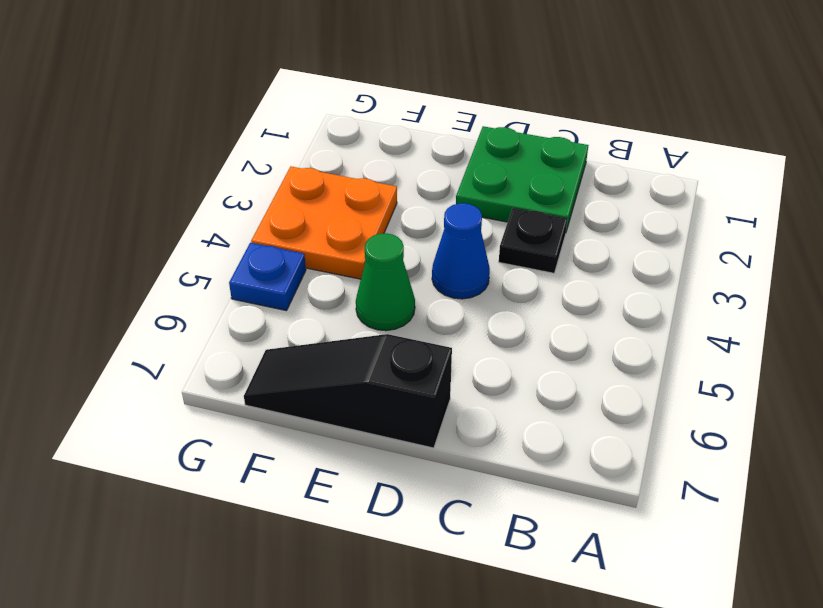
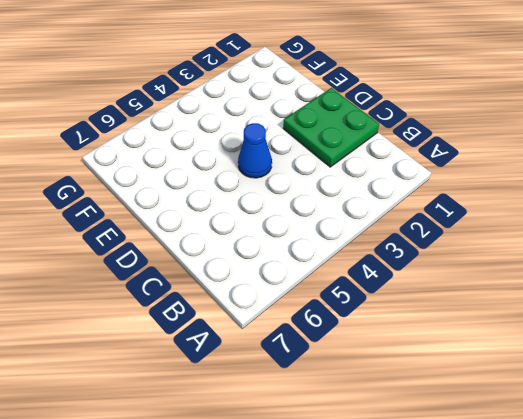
none -> black 1x1 plate [499,208,567,273]
none -> black 1x3 slope [244,334,452,448]

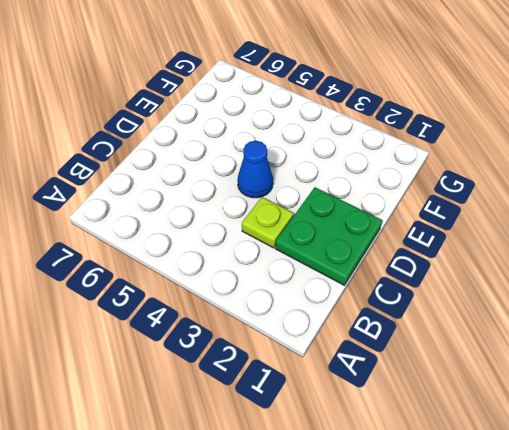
lime 1x1 plate [242,197,294,248] -> black 1x1 plate [499,208,567,273]
none -> black 1x3 slope [244,334,452,448]
none -> green 1x1 cone [356,233,415,331]

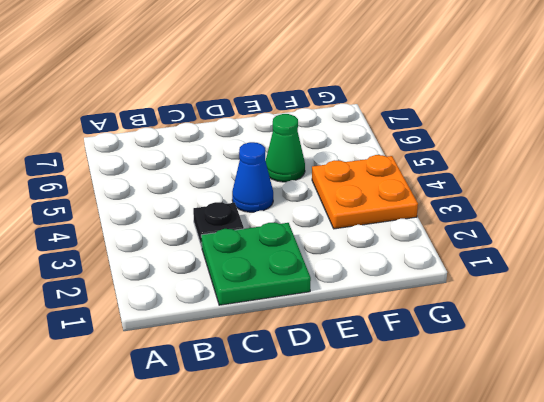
none -> black 1x3 slope [244,334,452,448]
none -> blue 1x1 plate [229,243,306,311]

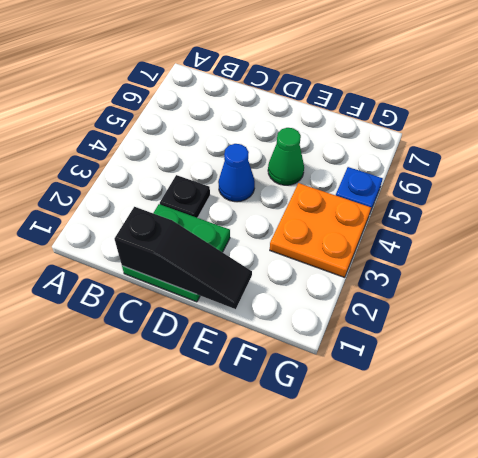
black 1x3 slope [115,207,252,309] -> black 1x3 slope moved to [244,334,452,448]

